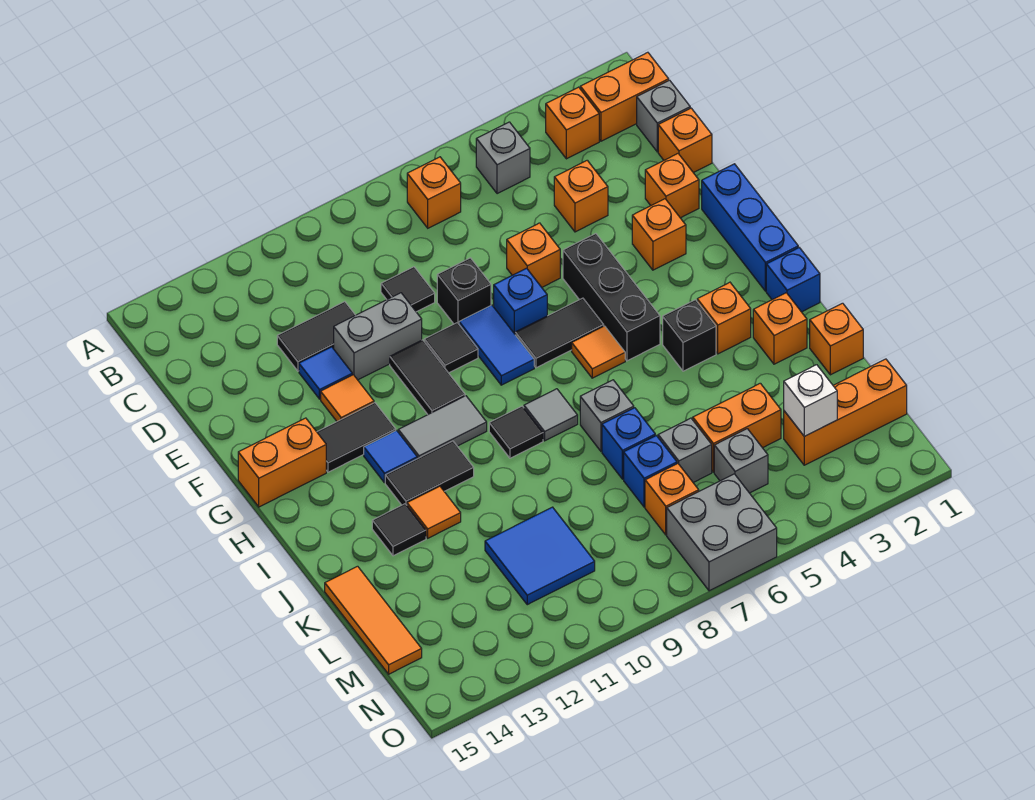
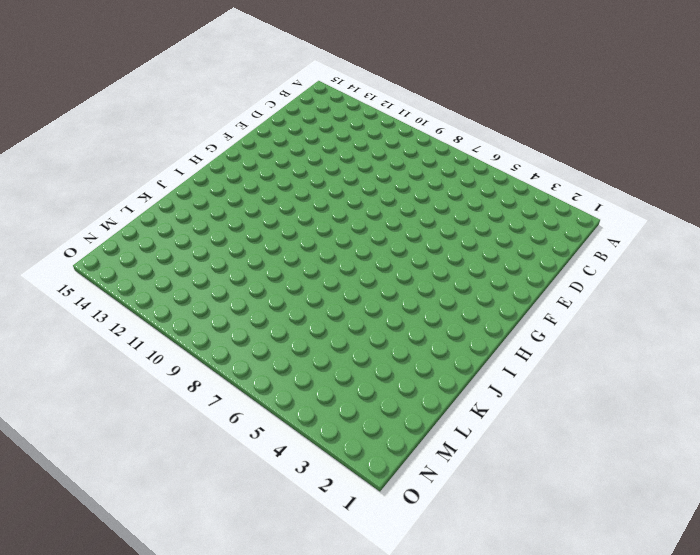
none -> orange 1x2 brick [580,52,669,141]
none -> orange 1x1 brick [546,87,599,159]
none -> grey 1x1 brick [476,122,530,194]
none -> orange 1x1 brick [407,157,461,228]

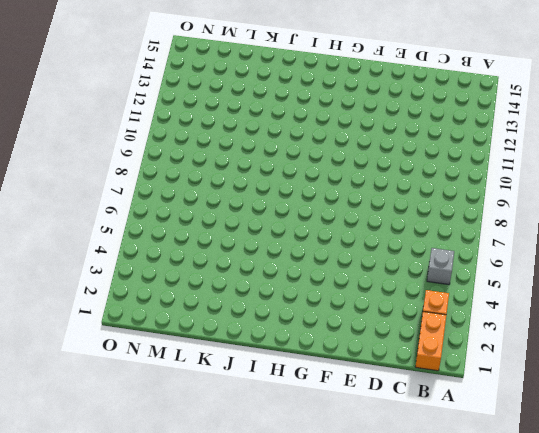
none -> orange 1x1 brick [407,157,461,228]
none -> grey 1x1 brick [637,80,690,152]
none -> orange 1x1 brick [658,108,712,173]
none -> orange 1x1 brick [554,160,608,232]

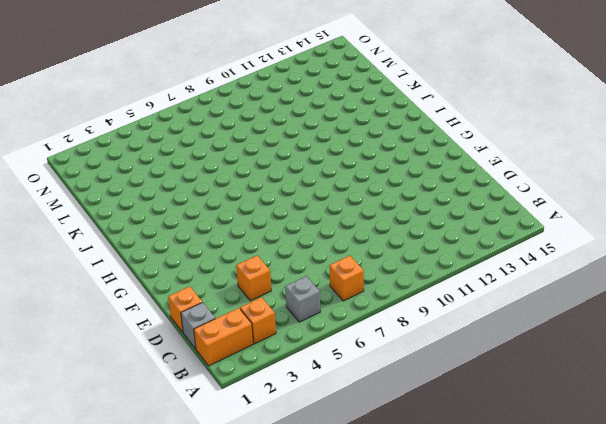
none -> black 1x1 tile [381,267,435,312]
none -> black 1x2 tile [277,302,355,371]
none -> orange 1x1 brick [645,154,699,218]
none -> orange 1x1 brick [507,223,560,287]

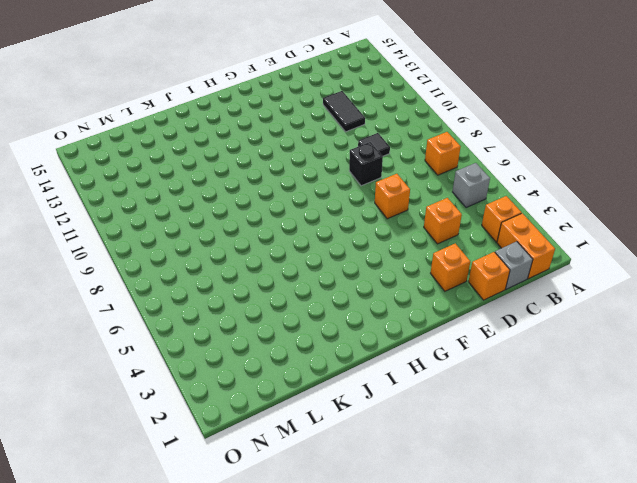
none -> grey 1x2 brick [334,293,422,380]
none -> blue 1x1 tile [299,347,352,399]
none -> blue 1x3 brick [702,164,798,291]
none -> orange 1x1 brick [632,199,686,270]

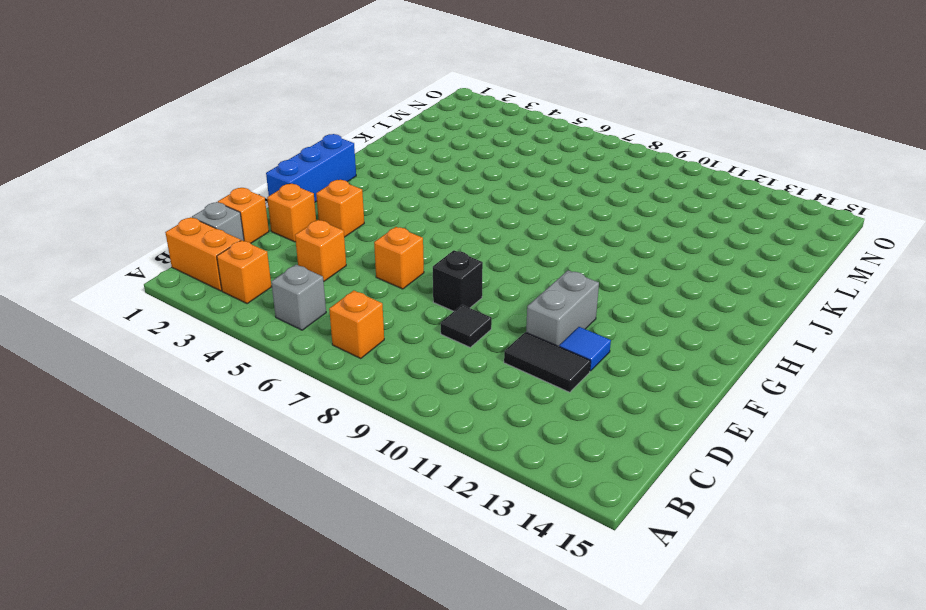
grey 1x2 brick [526,270,599,346] -> grey 1x2 brick turned to [334,293,422,380]
none -> black 1x3 brick [563,234,660,361]
none -> blue 1x1 brick [494,268,547,334]
none -> blue 1x2 tile [459,305,534,385]
none -> black 1x1 tile [424,323,478,373]

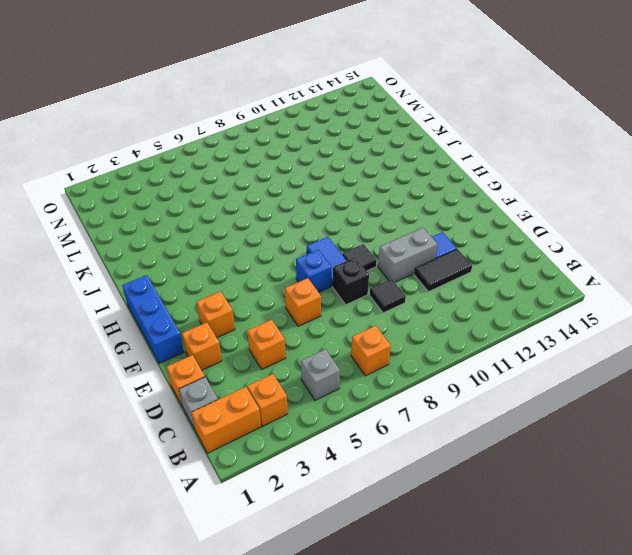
none -> black 1x3 brick [563,234,660,361]
none -> black 1x2 tile [390,340,465,414]
none -> orange 1x1 tile [321,375,374,421]
none -> black 1x2 tile [515,298,604,368]

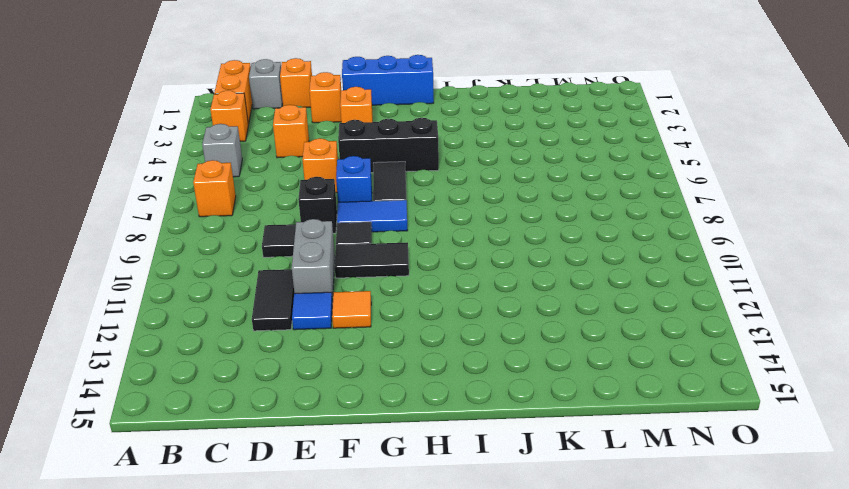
none -> black 1x2 tile [317,403,396,472]
none -> orange 1x2 brick [238,418,326,507]
none -> orange 1x1 tile [572,326,625,378]
none -> grey 1x2 tile [398,396,487,459]

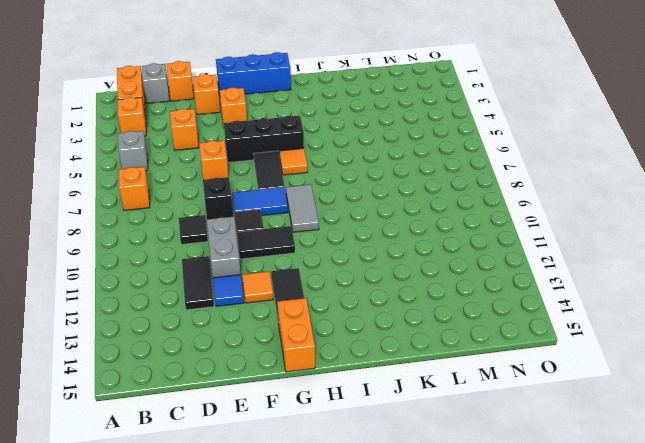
grey 1x2 tile [286,184,319,232] -> grey 1x2 tile moved to [398,396,487,459]
none -> blue 1x1 brick [494,268,547,334]
none -> blue 1x1 tile [364,430,417,483]
none -> blue 1x1 brick [766,248,820,312]
none -> orange 1x1 brick [697,282,751,354]

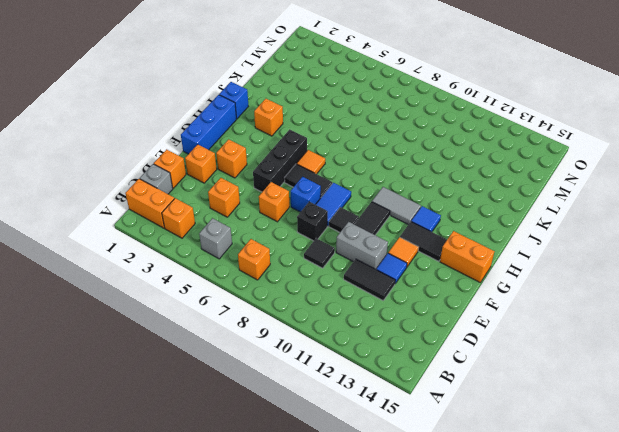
none -> black 1x1 brick [663,300,716,371]
none -> grey 1x1 tile [524,389,578,441]
none -> black 1x1 tile [489,406,543,458]
none -> black 1x2 tile [385,441,474,505]

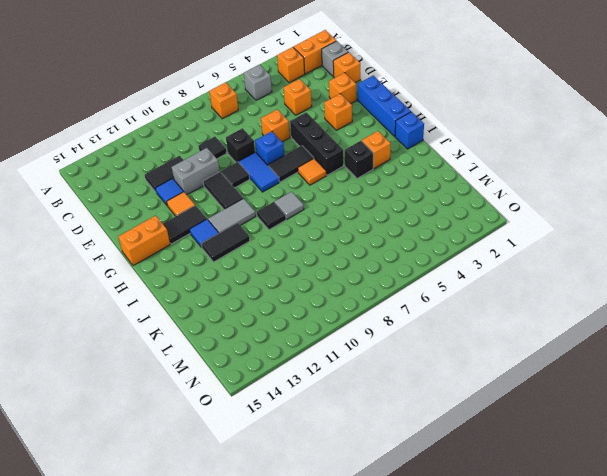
none -> orange 1x1 brick [753,293,807,364]
none -> grey 1x1 brick [580,380,634,451]
none -> orange 1x1 tile [407,486,461,538]
none -> black 1x1 tile [372,504,426,556]

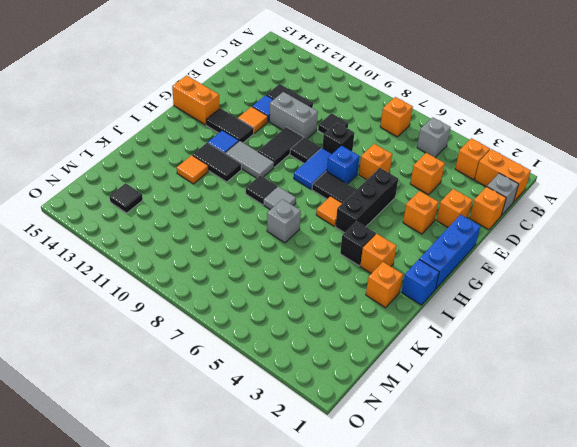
black 1x1 tile [109,183,143,213] -> black 1x1 tile moved to [372,504,426,556]
none -> orange 1x1 brick [810,303,863,375]
none -> blue 1x1 brick [602,408,655,479]
none -> orange 1x3 tile [325,566,422,674]
none -> orange 1x2 brick [693,383,781,472]

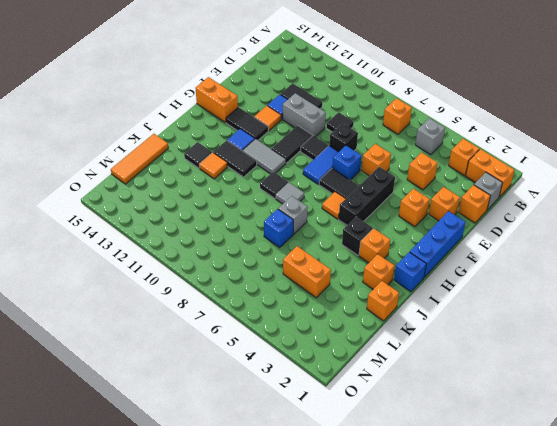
none -> grey 1x1 brick [658,418,712,483]
none -> blue 1x1 brick [624,436,677,507]
none -> blue 2x2 tile [485,507,595,605]
none -> orange 1x3 brick [784,359,907,465]

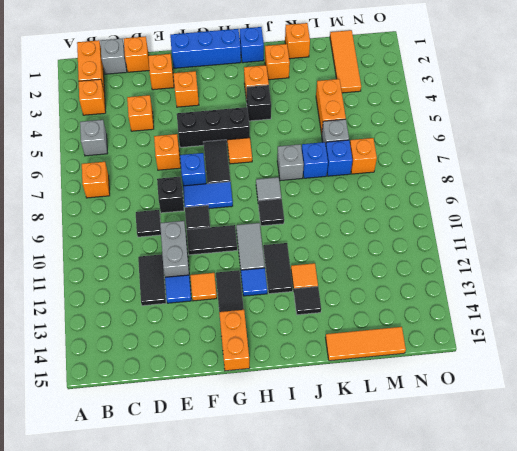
orange 1x3 tile [330,30,361,93] -> orange 1x3 brick [784,359,907,465]
none -> blue 2x2 tile [485,507,595,605]
none -> grey 1x1 brick [714,429,768,493]
none -> grey 2x2 brick [667,474,777,591]
none -> white 1x1 brick [784,365,837,436]

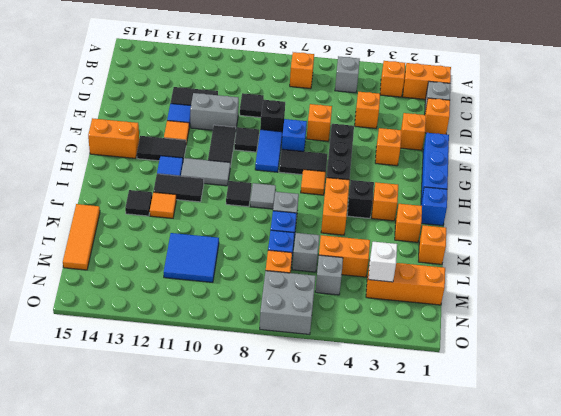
orange 1x2 brick [321,178,350,235] -> none

